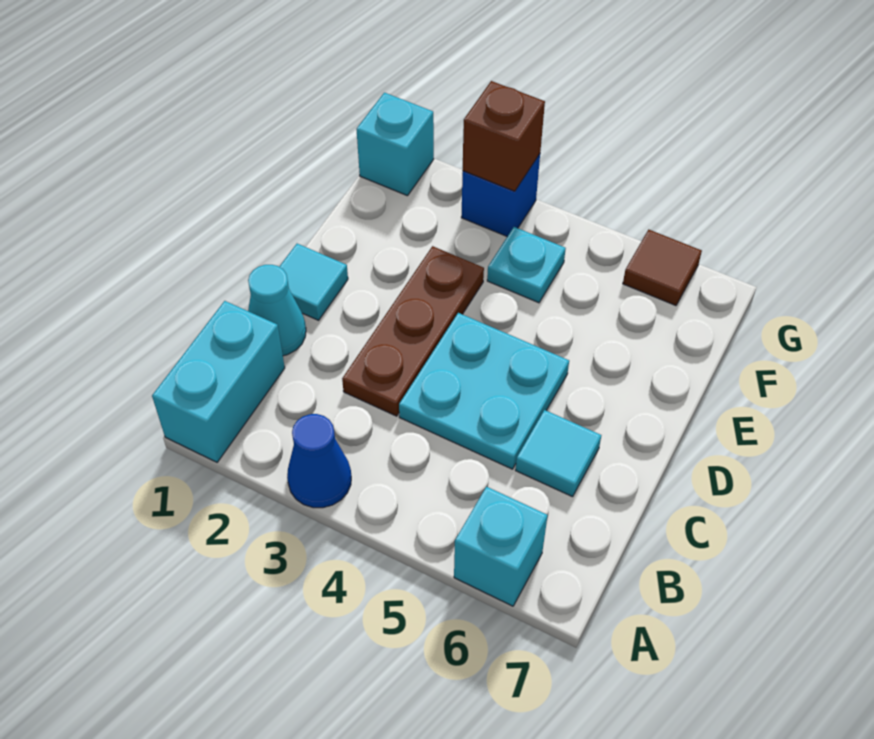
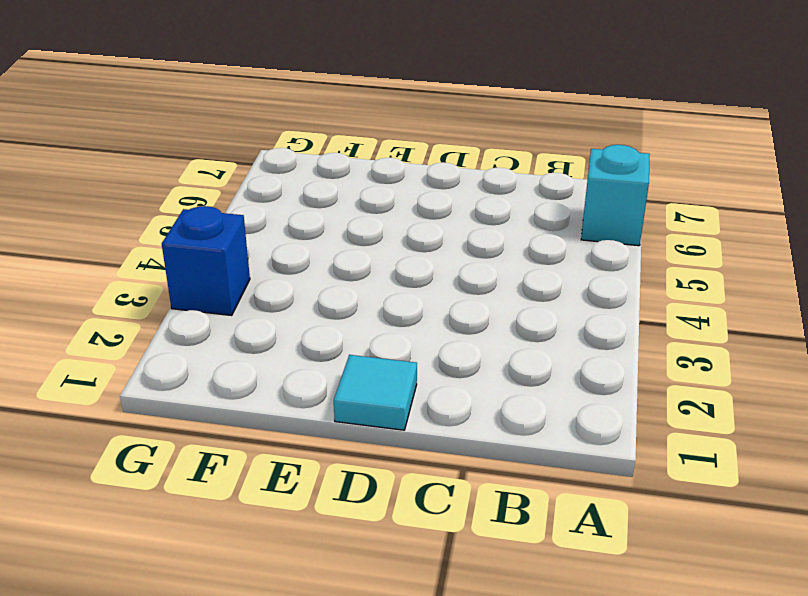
none -> cyan 1x2 brick [152,301,285,462]
none -> blue 1x1 cone [287,414,351,508]
none -> cyan 1x1 cone [248,265,306,356]

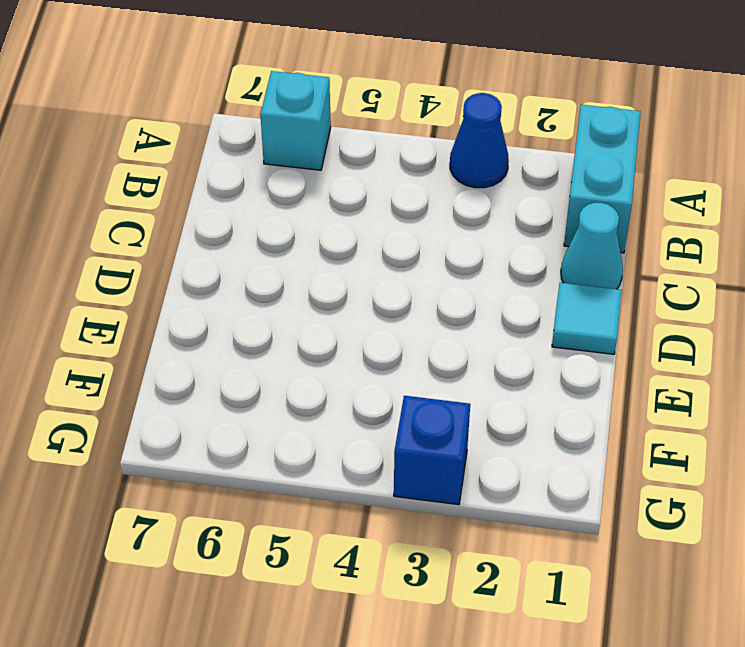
none -> brown 1x3 plate [342,246,484,416]
none -> cyan 2x2 plate [399,313,569,469]
none -> cyan 1x1 tile [515,410,601,497]

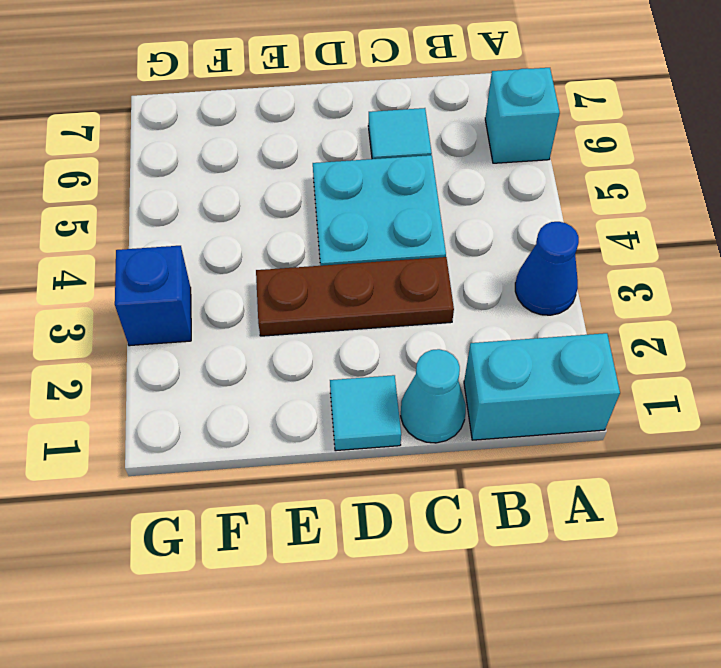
none -> cyan 1x1 plate [487,227,566,303]
none -> cyan 1x1 brick [357,93,434,196]
none -> brown 1x1 tile [623,230,702,306]

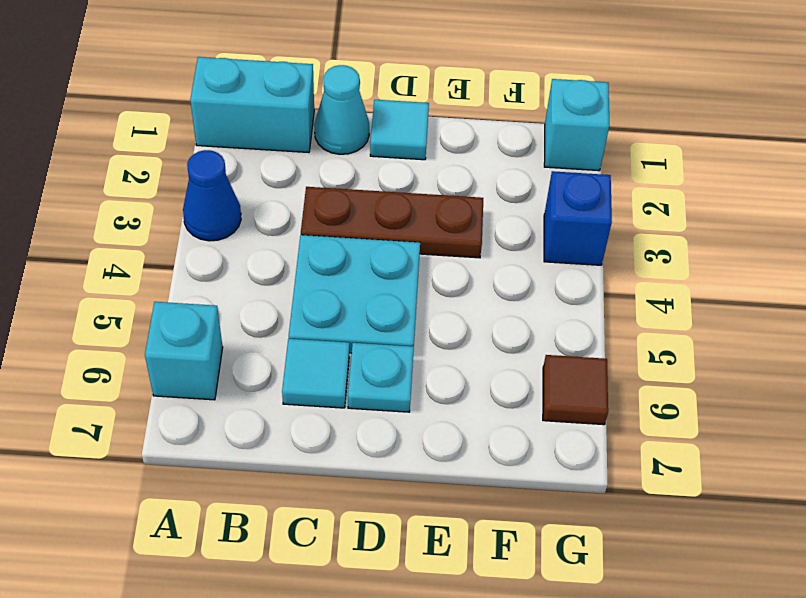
cyan 1x1 plate [348,343,414,412] -> cyan 1x1 plate moved to [487,227,566,303]
none -> brown 1x1 brick [463,81,545,191]

